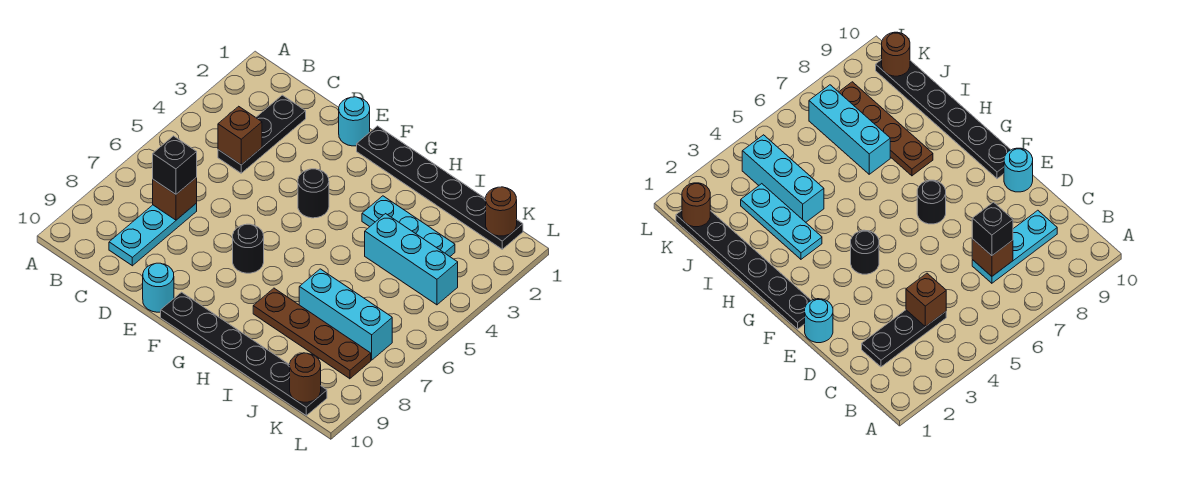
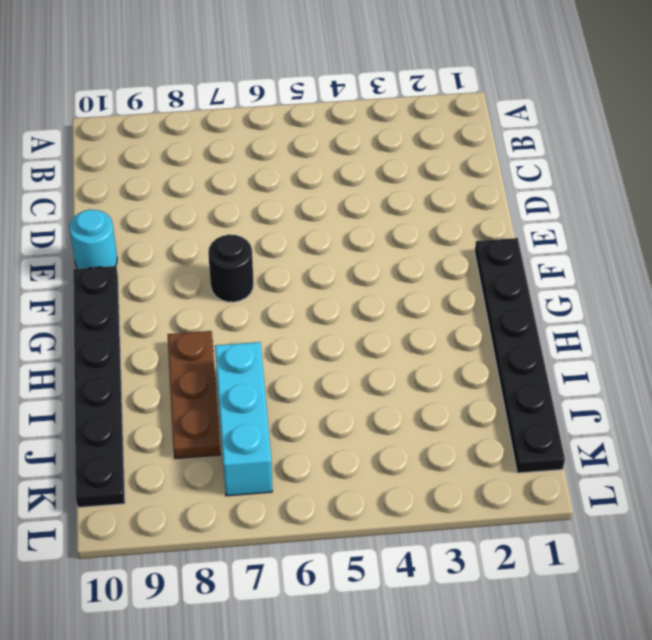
brown 1x3 plate [168,331,221,459] -> brown 1x4 plate [253,288,371,379]
none -> black 1x3 plate [218,95,306,173]
none -> cyan 1x3 plate [109,203,197,266]
none -> cyan 1x1 round brick [339,97,370,146]

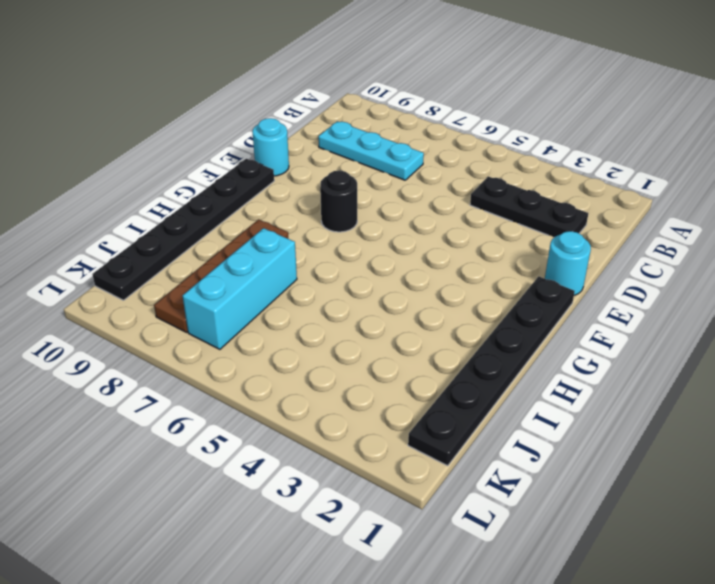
none -> black 1x1 round brick [298,169,329,218]
none -> cyan 1x3 plate [362,196,455,256]
none -> cyan 1x3 brick [365,214,458,305]

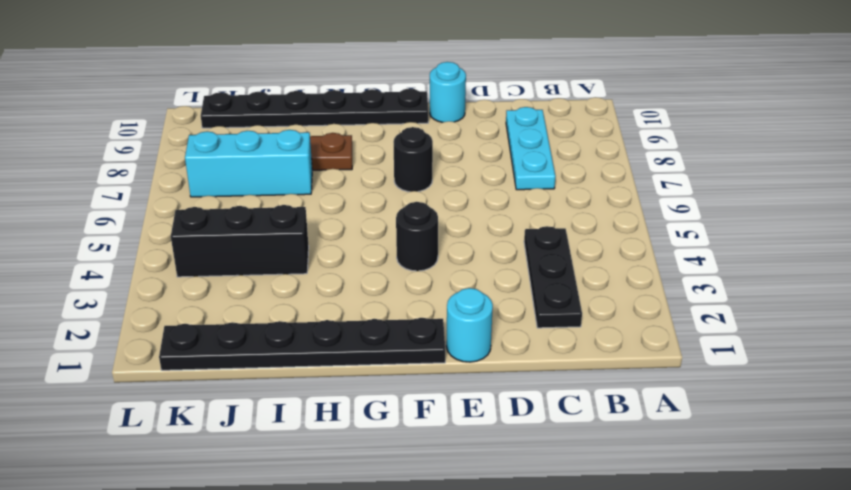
black 1x3 brick [171,205,309,277] -> cyan 1x3 brick [365,214,458,305]
none -> cyan 1x3 plate [362,196,455,256]
none -> brown 1x1 brick [218,106,262,165]
none -> brown 1x1 brick [153,177,197,220]

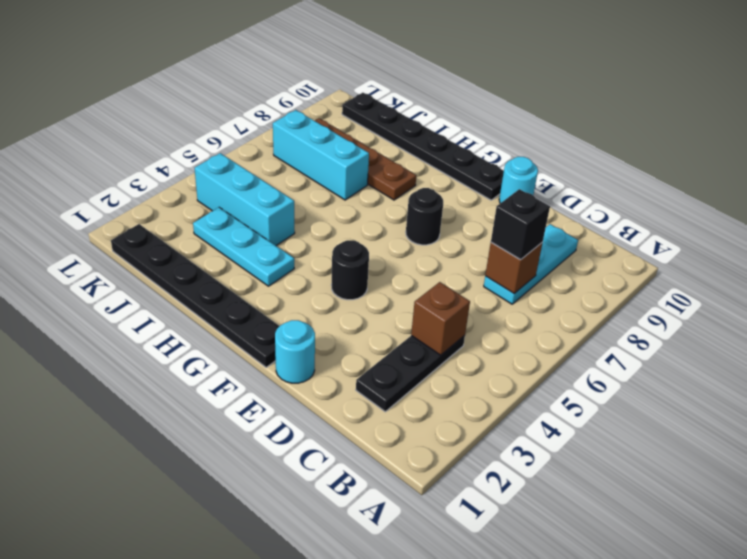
none -> brown 1x1 round brick [486,187,517,236]
none -> brown 1x1 round brick [290,353,321,402]

